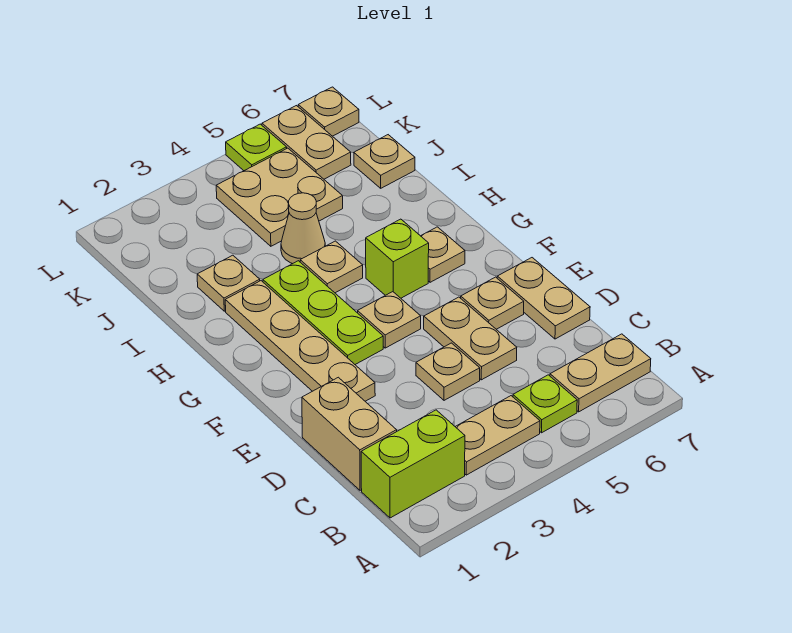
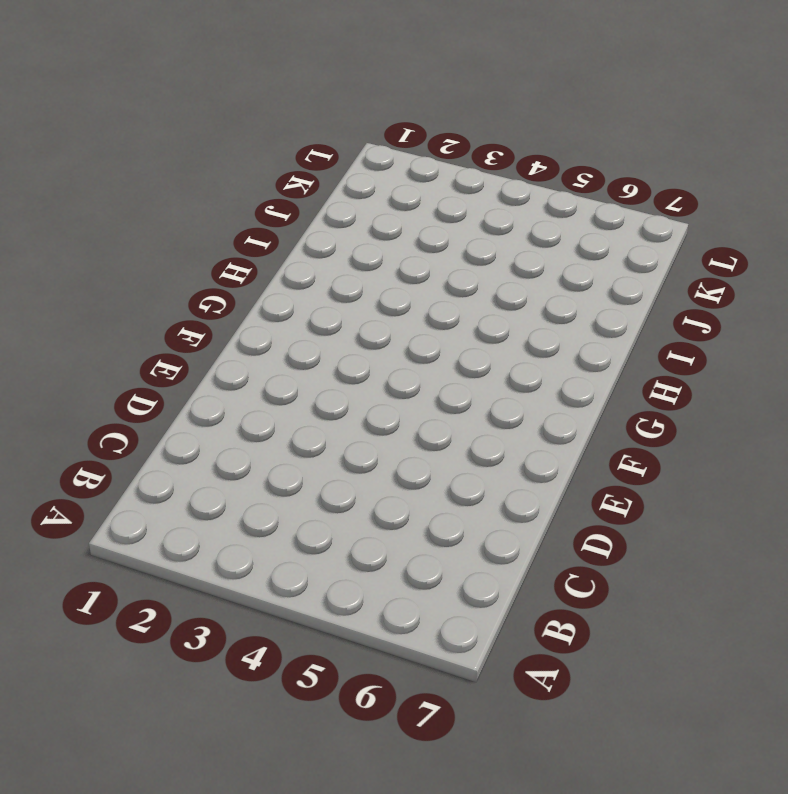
none -> lime 1x2 brick [361,410,465,518]
none -> tan 1x2 plate [455,396,540,475]
none -> lime 1x1 plate [513,375,577,433]

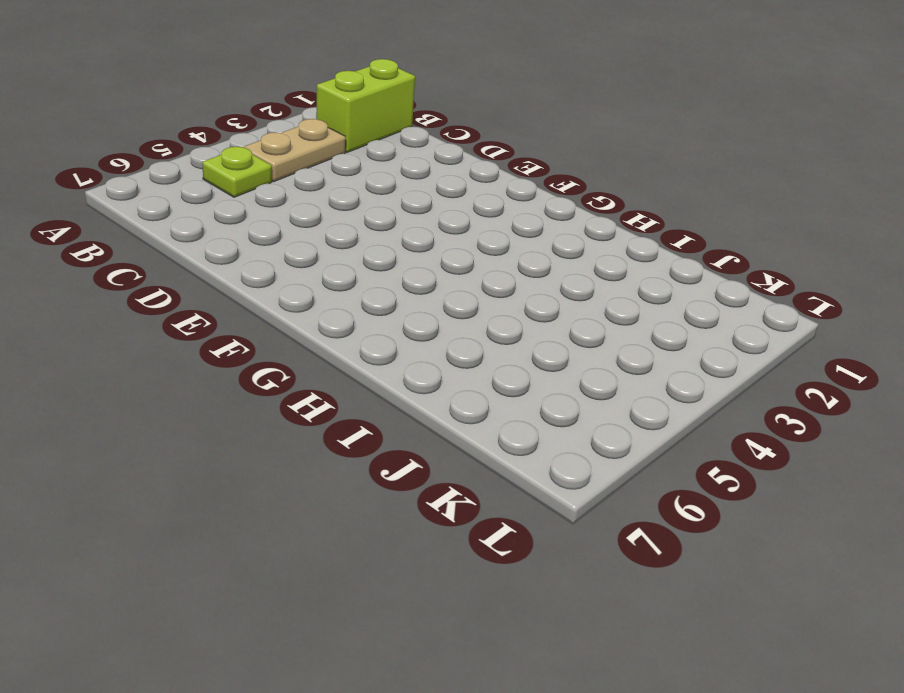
none -> tan 1x2 plate [550,334,651,412]
none -> tan 1x2 brick [302,377,397,490]
none -> tan 1x1 plate [416,343,480,400]

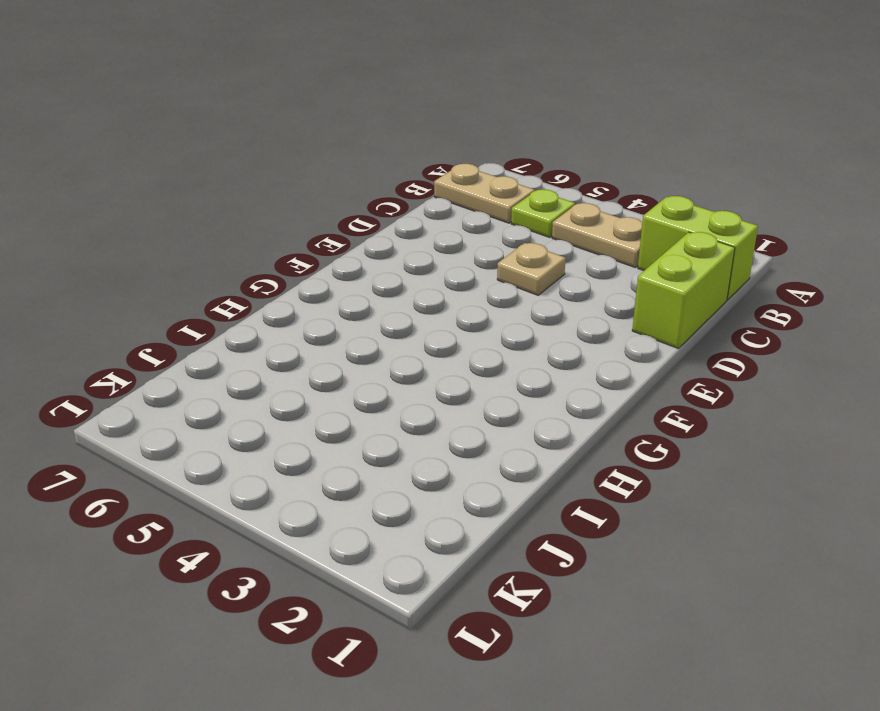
lime 1x2 brick [632,232,735,348] -> tan 1x2 brick [302,377,397,490]
none -> tan 1x2 plate [424,297,517,380]
none -> tan 1x2 plate [497,258,590,339]
none -> tan 1x4 plate [225,281,375,401]

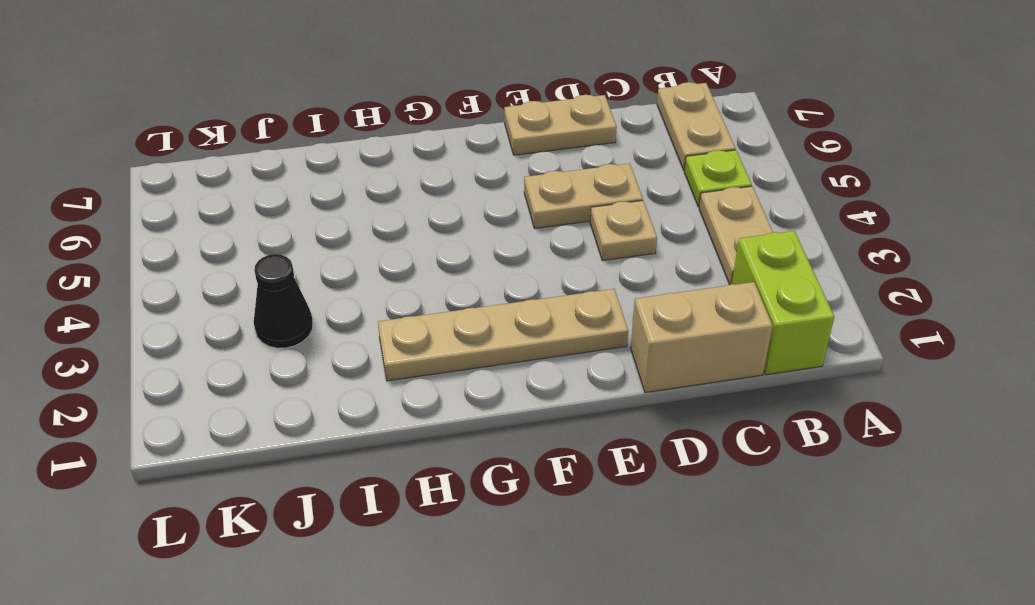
black 1x1 cone [254,254,313,348] -> none
none -> tan 1x1 plate [461,277,524,329]
none -> lime 1x3 plate [263,261,383,364]
none -> tan 1x1 plate [358,292,421,348]

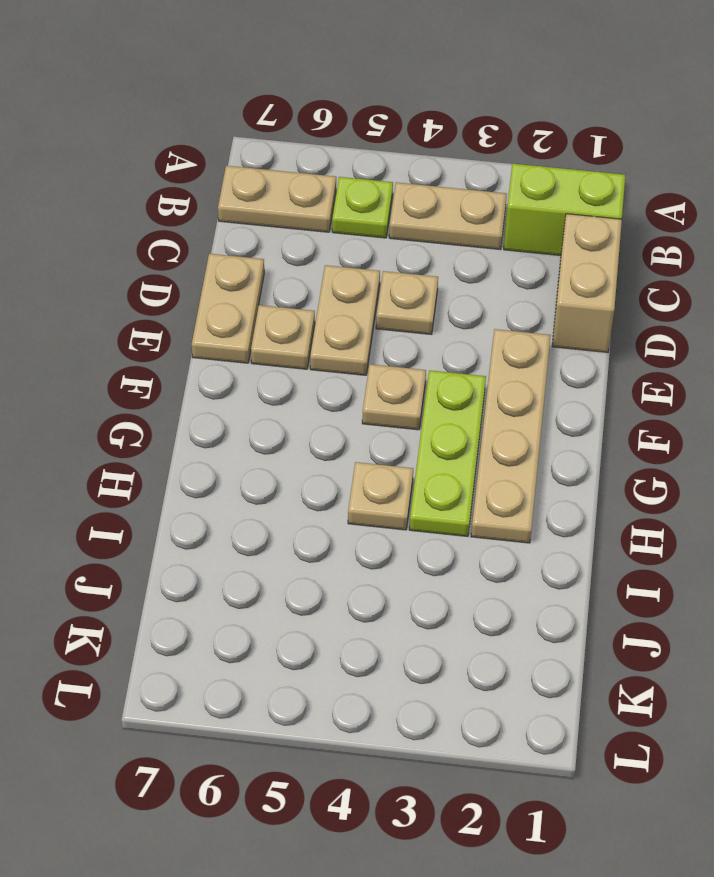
none -> lime 1x1 brick [366,219,429,298]
none -> tan 1x1 plate [421,227,465,282]
none -> tan 1x1 plate [197,255,260,311]

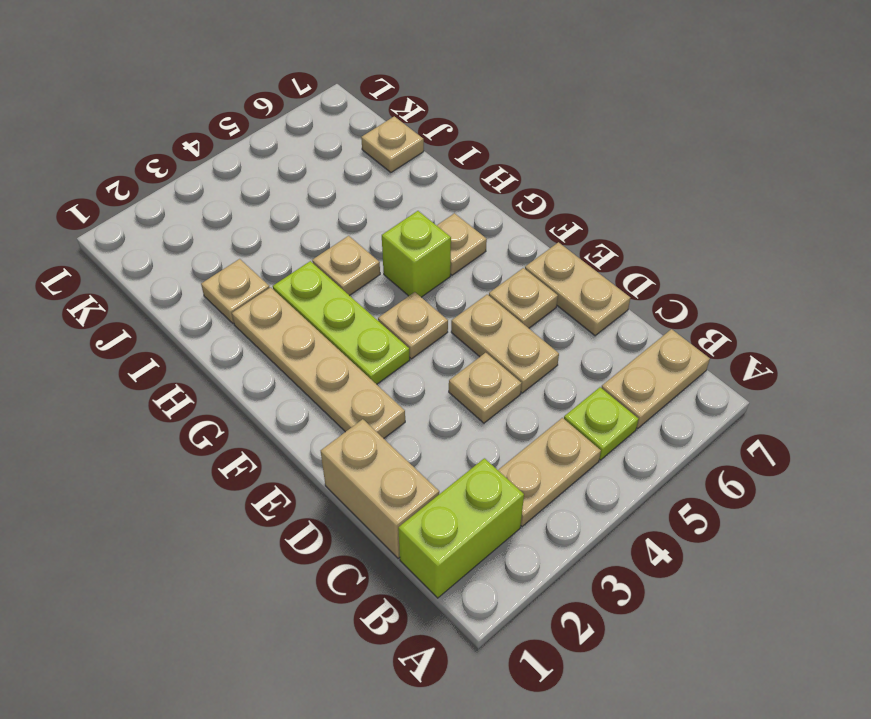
none -> tan 1x1 cone [281,193,325,264]
none -> tan 2x2 plate [216,148,343,246]
none -> tan 1x2 plate [262,106,351,179]

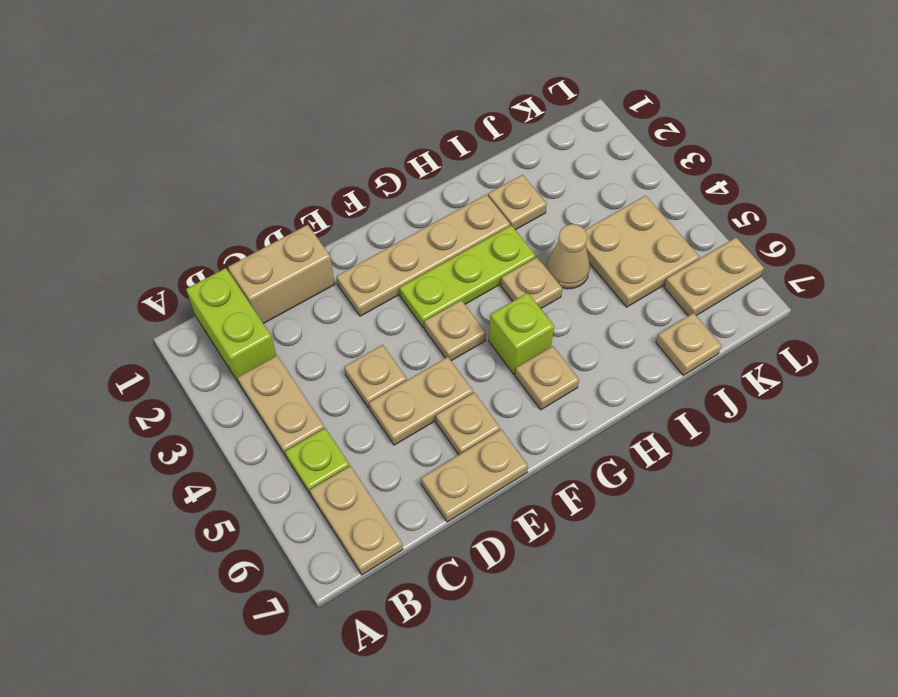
none -> lime 1x1 plate [226,124,287,171]
none -> tan 1x1 plate [298,87,359,136]

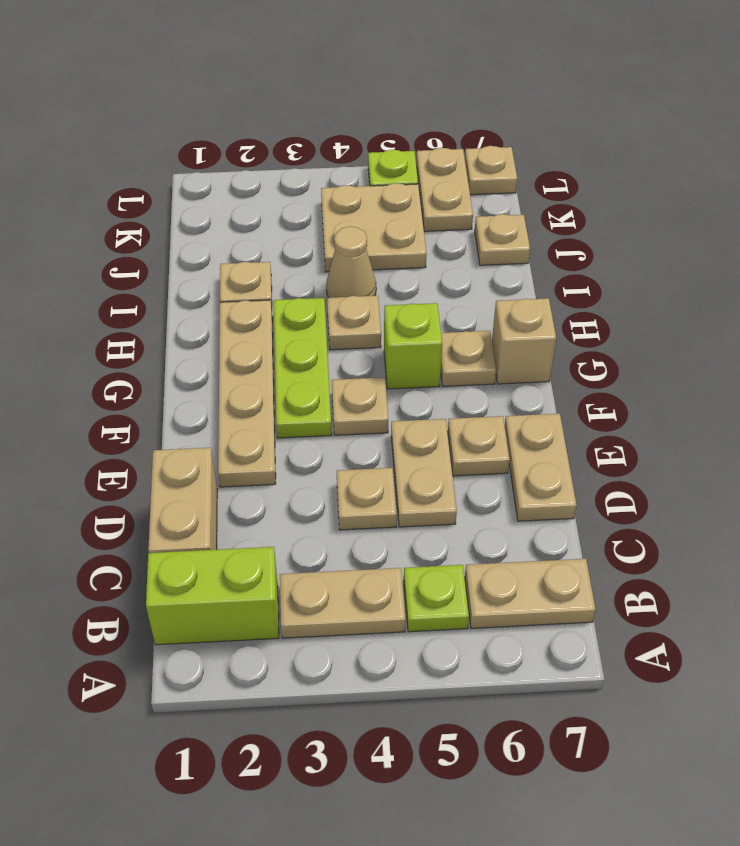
tan 1x1 brick [492,298,556,384] -> none

